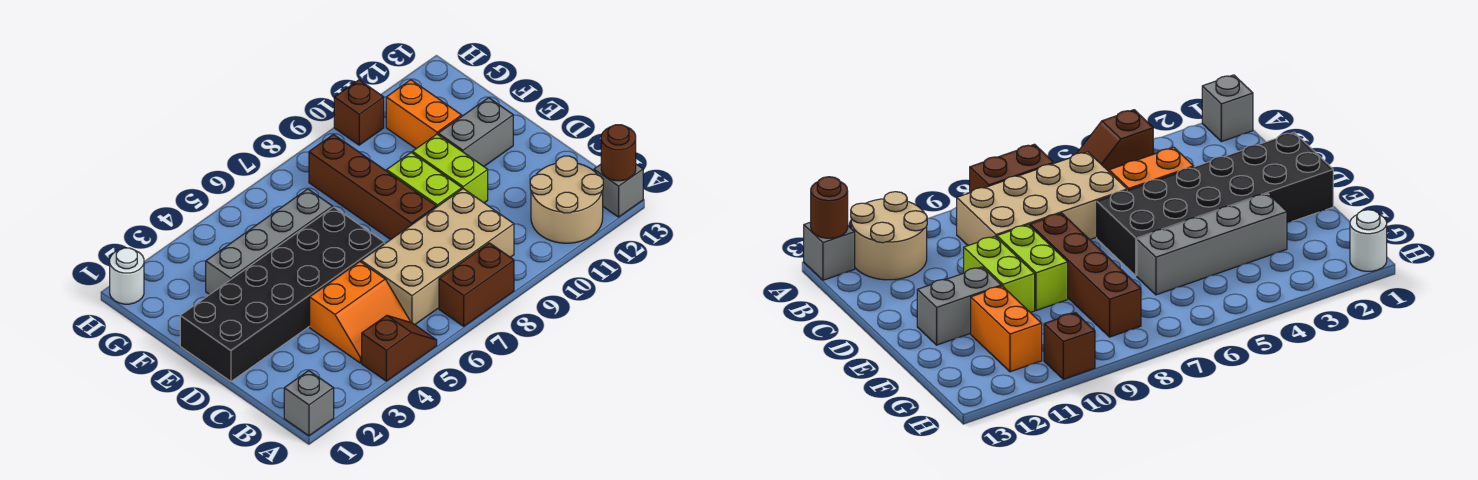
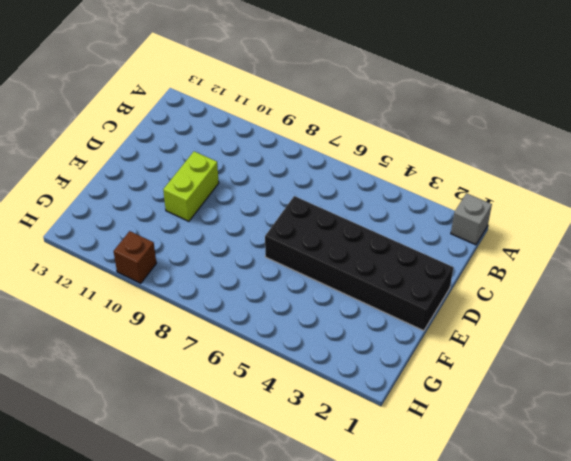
none -> brown 1x2 slope [362,316,437,381]
none -> brown 1x2 brick [439,243,514,326]
none -> tan 2x2 round brick [530,156,603,243]

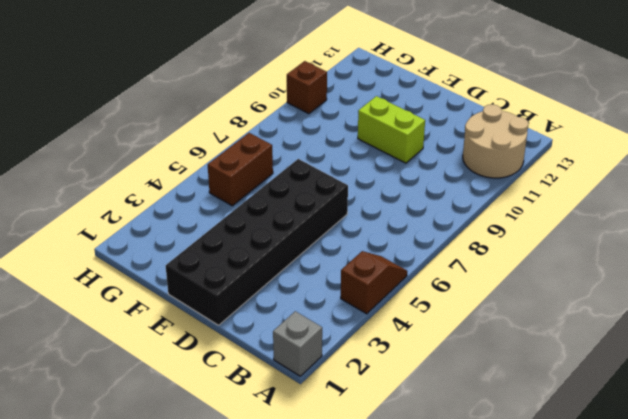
brown 1x2 brick [208,133,273,206] -> brown 1x2 brick moved to [439,243,514,326]
none -> grey 1x1 brick [594,164,643,217]
none -> orange 2x2 slope [310,262,410,363]
none -> tan 2x4 brick [361,189,514,325]

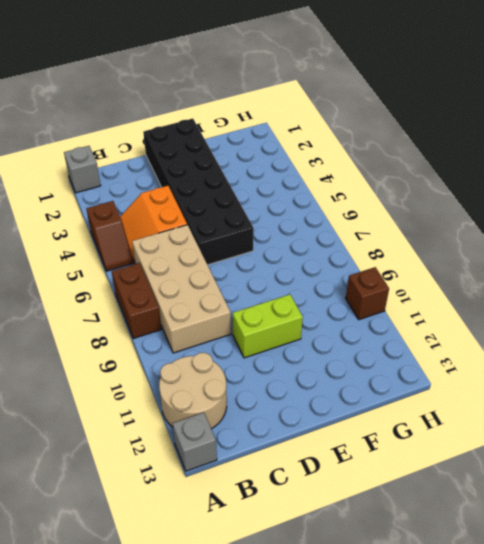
none -> brown 1x4 brick [309,134,436,240]
none -> lime 1x2 brick [387,152,462,207]
none -> grey 1x2 brick [438,98,513,166]

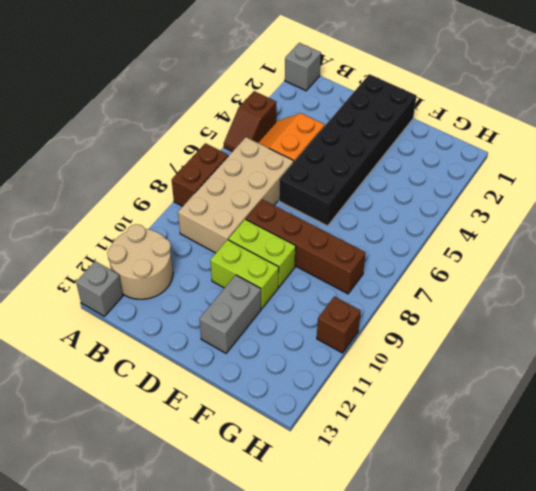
none -> grey 1x4 brick [206,189,333,294]
none -> orange 1x2 brick [386,80,462,149]
none -> white 1x1 round brick [110,248,144,304]

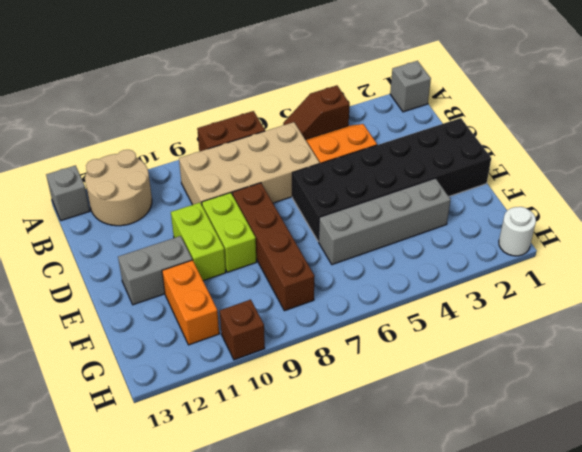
none -> brown 1x1 round brick [601,125,636,181]

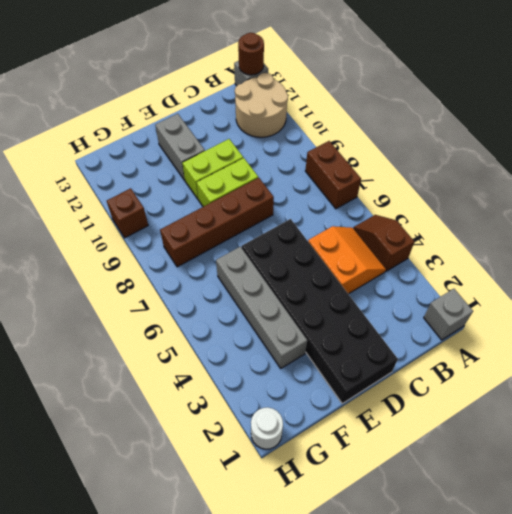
none -> tan 2x4 brick [361,189,514,325]
none -> orange 1x2 brick [386,80,462,149]

